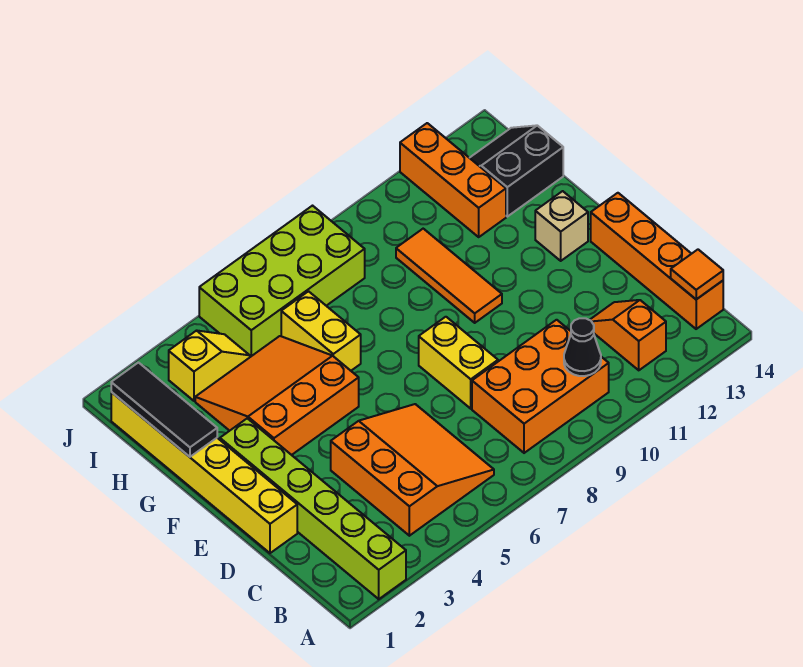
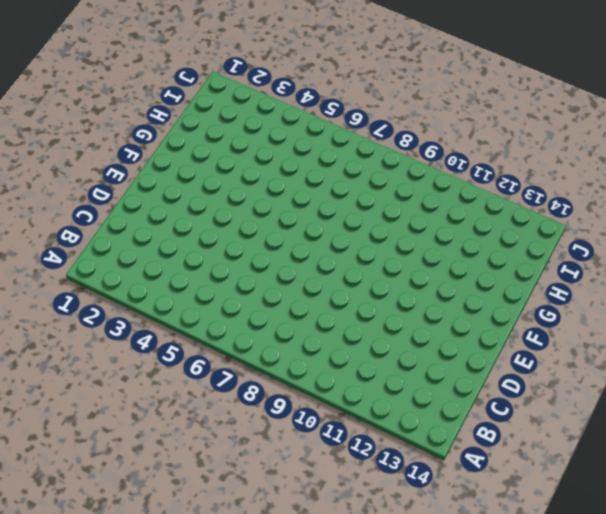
none -> lime 1x6 brick [220,418,406,599]
none -> orange 3x3 slope [331,404,494,536]
none -> orange 2x3 brick [472,320,609,453]

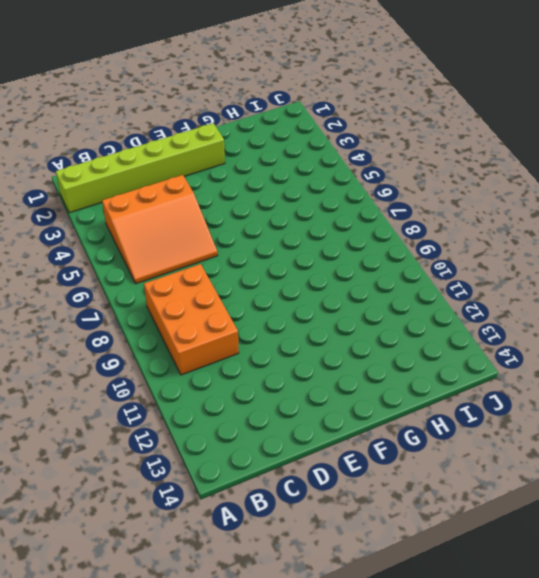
none -> orange 1x2 slope [590,300,666,370]
none -> orange 1x4 brick [591,193,723,329]
none -> yellow 1x6 brick [111,392,297,553]

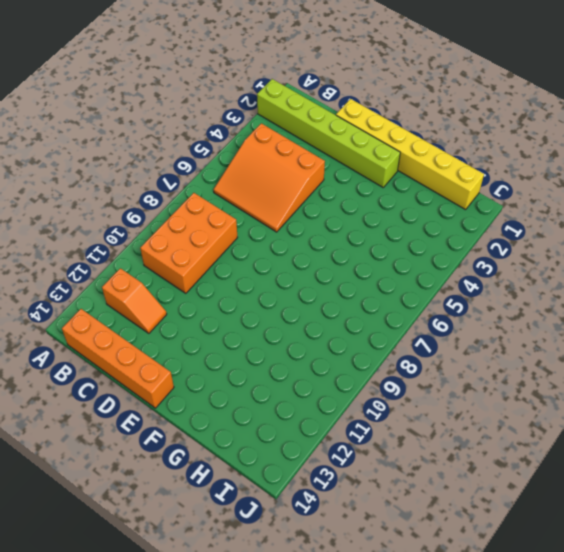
none -> yellow 1x2 brick [419,317,498,409]
none -> orange 3x3 slope [195,336,359,455]
none -> orange 1x3 tile [396,229,502,323]

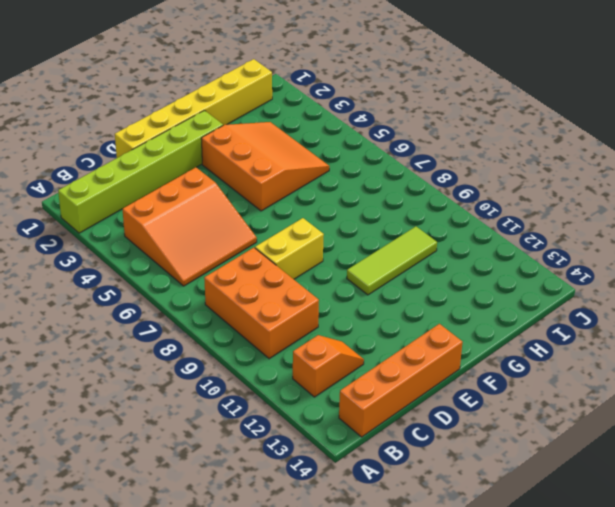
lime 1x3 tile [347,226,437,295] -> orange 1x3 tile [396,229,502,323]
none -> tan 1x1 brick [535,191,588,261]
none -> yellow 1x2 brick [281,291,361,371]
none -> orange 1x3 brick [400,123,506,237]

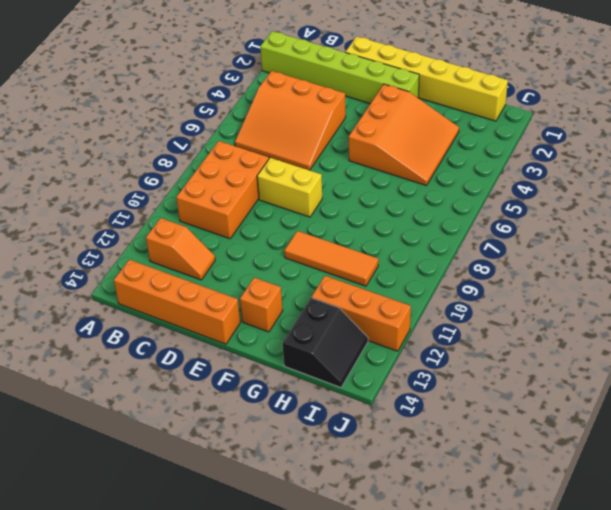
orange 1x1 brick [240,278,283,332] -> tan 1x1 brick [535,191,588,261]
none -> yellow 1x2 brick [281,291,361,371]
none -> yellow 1x2 slope [169,330,250,401]
none -> lime 2x4 brick [199,206,365,357]

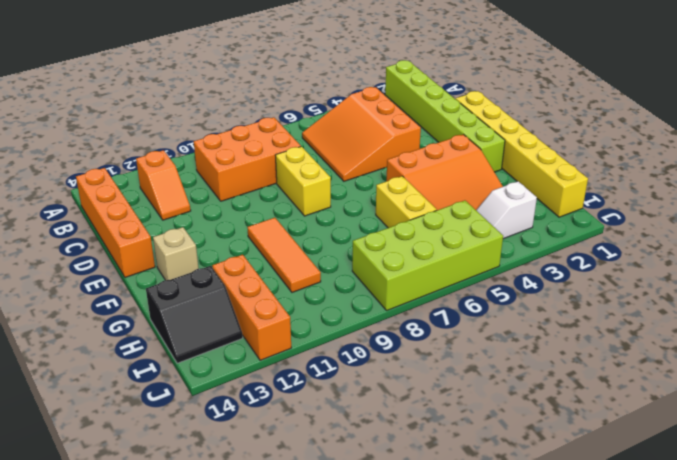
white 1x2 slope [476,181,537,239] -> yellow 1x2 slope [169,330,250,401]
none -> black 1x1 cone [564,318,601,376]
none -> orange 1x1 tile [671,250,723,299]
none -> black 1x3 tile [111,363,217,457]

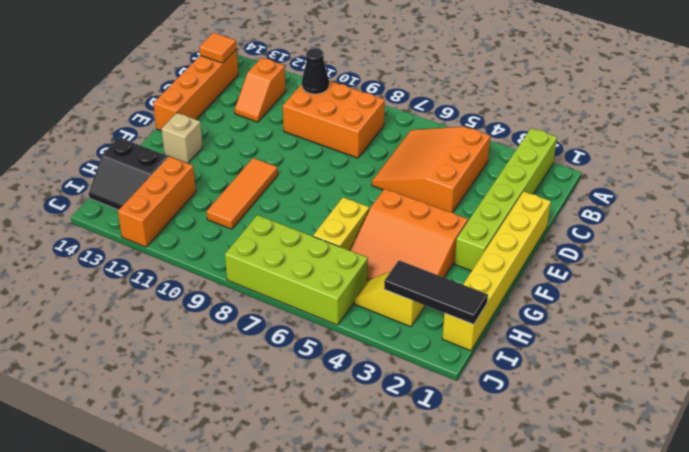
black 1x3 tile [384,261,488,324] -> black 1x3 tile turned to [111,363,217,457]
none -> yellow 1x2 brick [419,317,498,409]

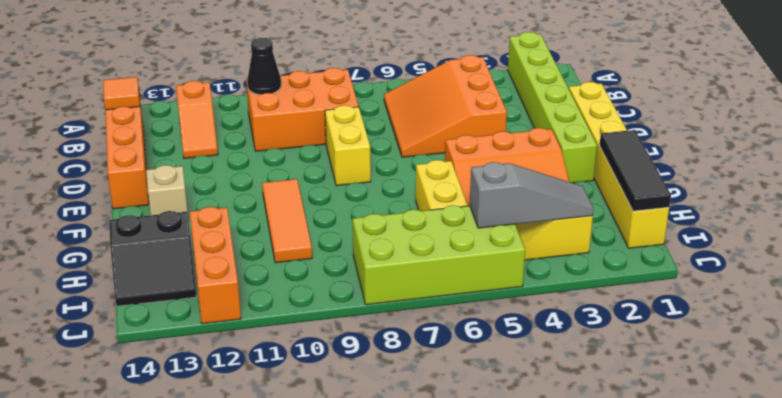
grey 1x3 slope [470,162,594,228] -> none

